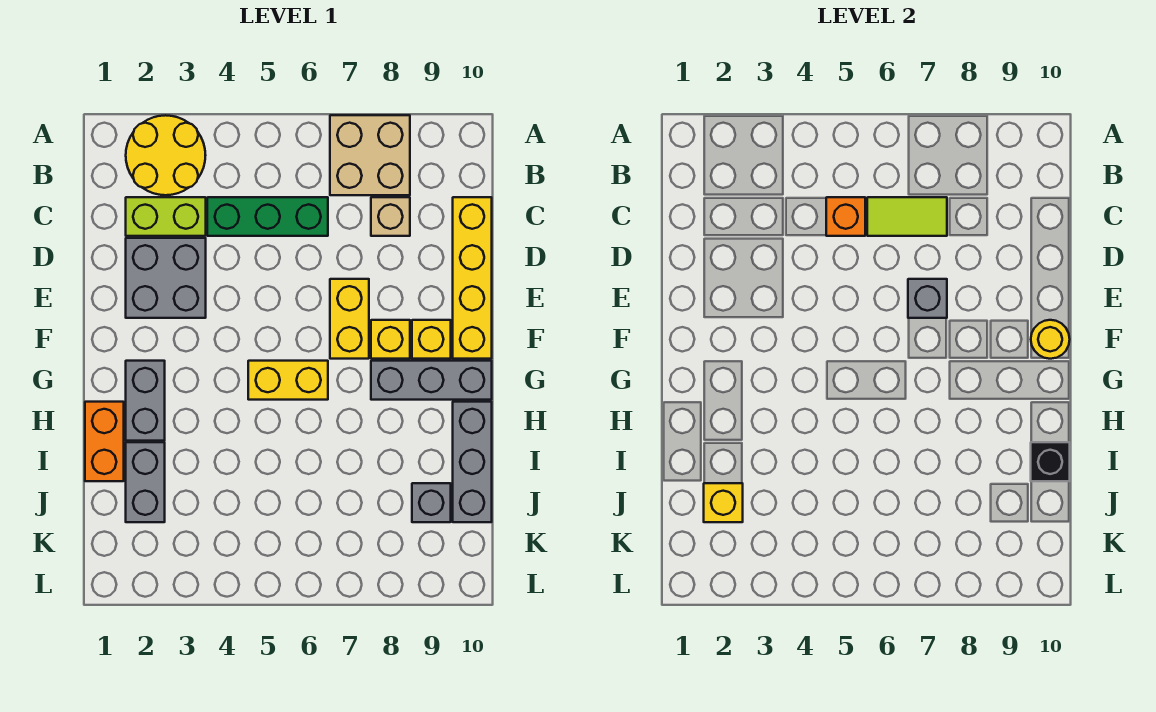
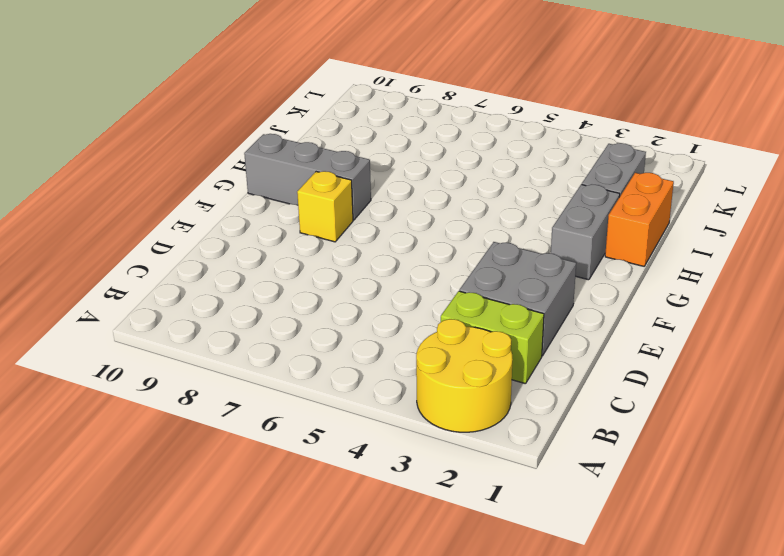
none -> tan 2x2 brick [330,115,410,195]
none -> green 1x3 brick [207,197,328,236]
none -> tan 1x1 brick [371,197,410,236]

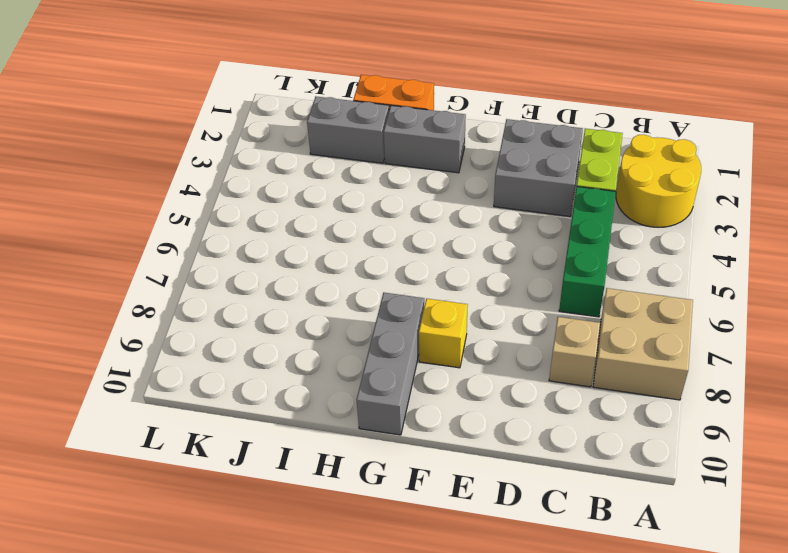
none -> yellow 1x4 brick [453,197,492,359]
none -> yellow 1x2 brick [330,279,369,359]
none -> yellow 1x1 brick [412,320,451,359]

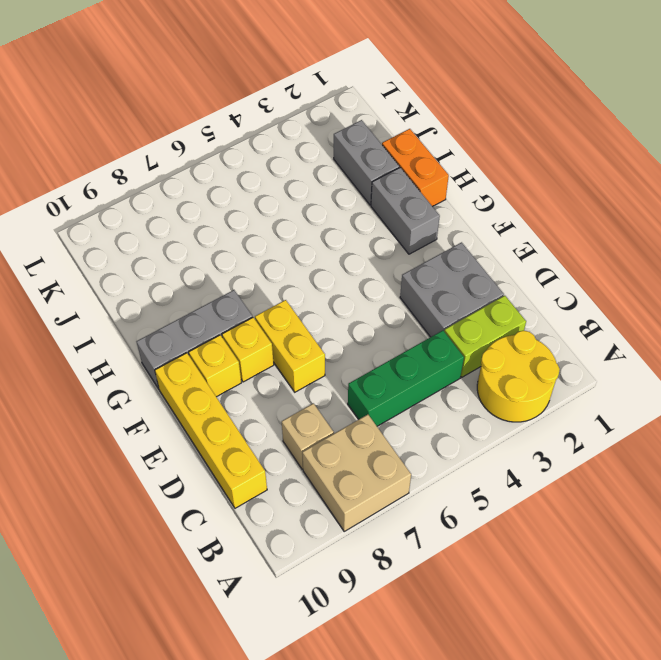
none -> yellow 1x2 brick [248,361,328,400]
none -> grey 1x3 brick [453,402,492,522]
none -> grey 1x1 brick [412,483,451,522]

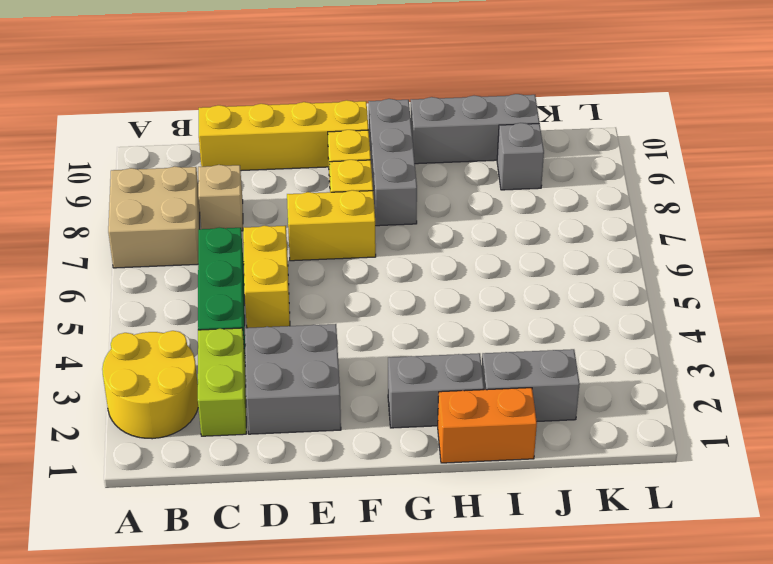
yellow 1x2 brick [243,226,290,328] -> yellow 1x2 brick moved to [248,361,328,400]
none -> orange 1x1 brick [826,197,865,236]
none -> lime 1x2 tile [867,197,947,236]
none -> grey 1x1 brick [908,279,947,318]

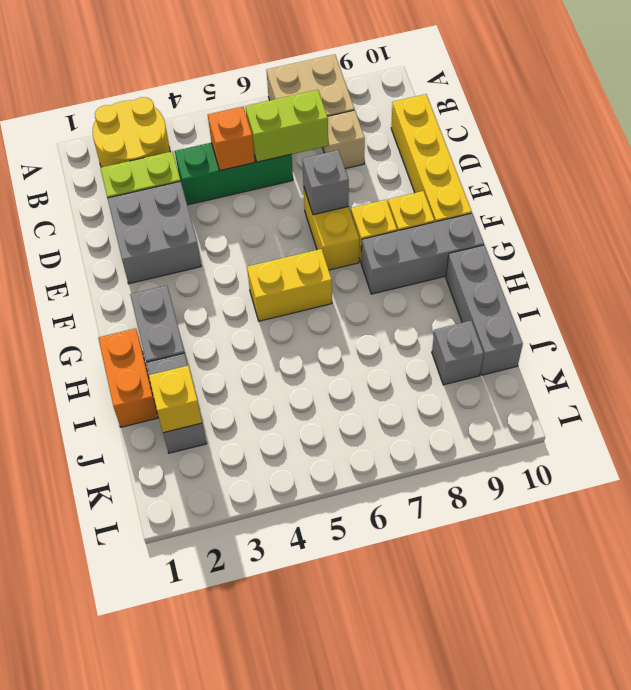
lime 1x2 brick [245,90,328,162] -> lime 1x2 tile [867,197,947,236]
none -> yellow 1x1 round brick [1031,320,1070,359]
none -> black 1x1 brick [1031,442,1070,481]

